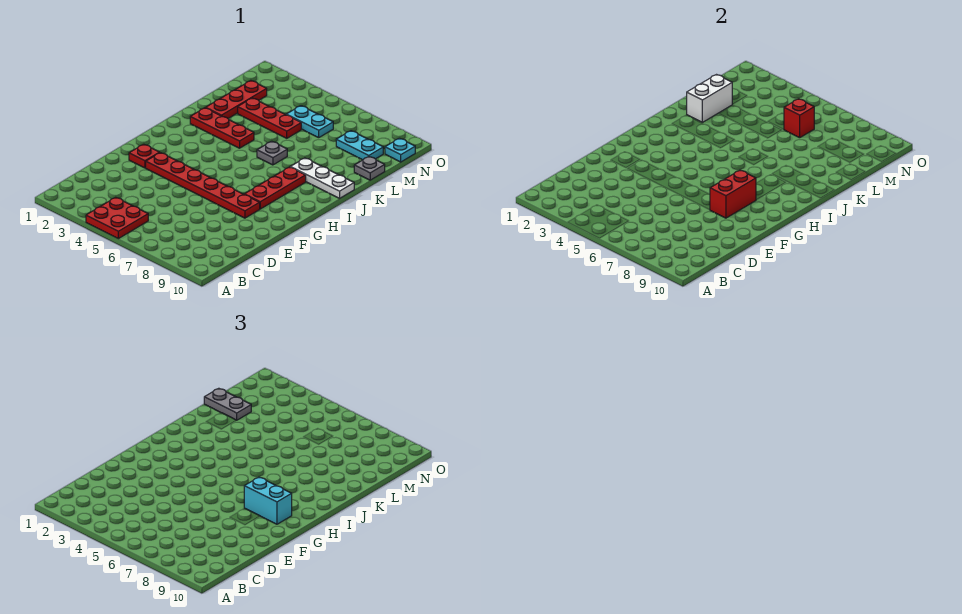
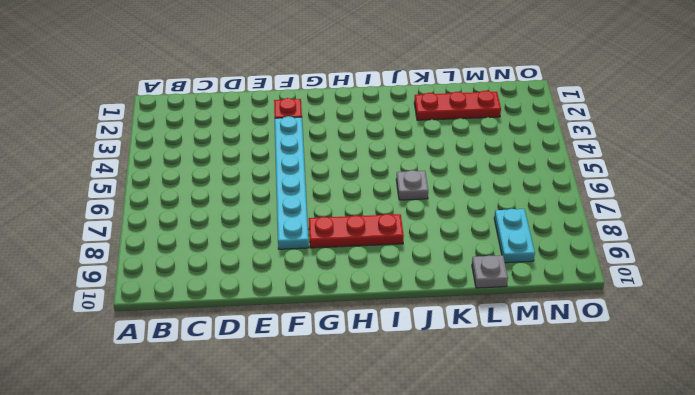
cyan 1x6 plate [275,116,309,249] -> red 1x6 plate [146,153,260,218]
none -> red 2x2 plate [86,197,148,239]
none -> red 1x3 plate [190,108,254,148]
none -> white 1x3 plate [290,158,354,198]

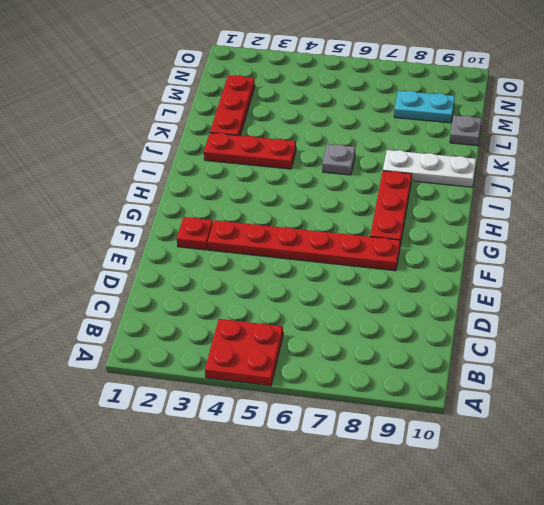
none -> red 1x3 plate [238,98,301,138]
none -> cyan 1x2 plate [286,106,333,138]
none -> cyan 1x1 plate [385,138,415,162]

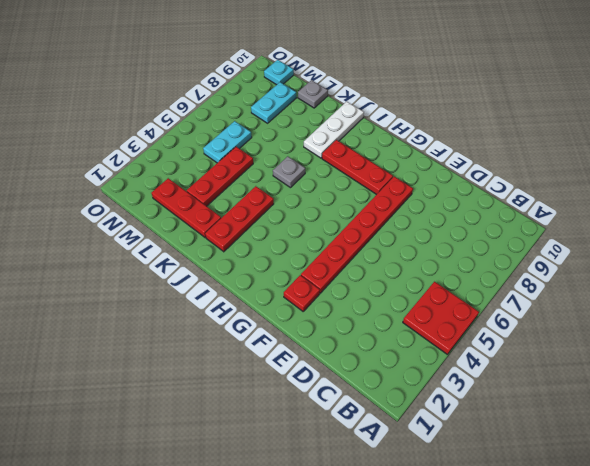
none -> red 1x2 brick [710,170,756,218]
none -> white 1x2 brick [687,75,733,122]
none -> red 1x1 brick [784,99,814,138]

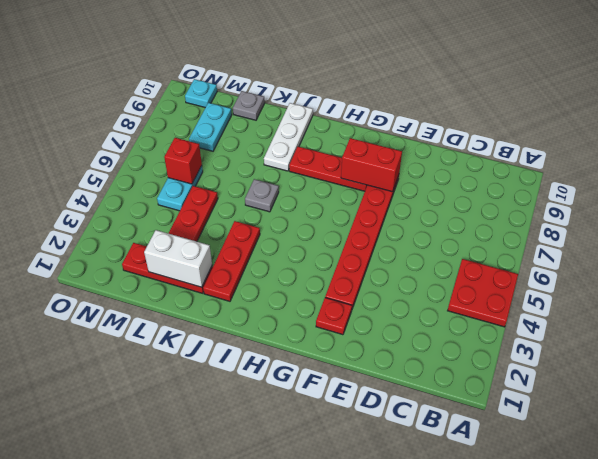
none -> cyan 1x2 brick [244,477,292,524]
none -> grey 1x2 plate [204,388,251,420]

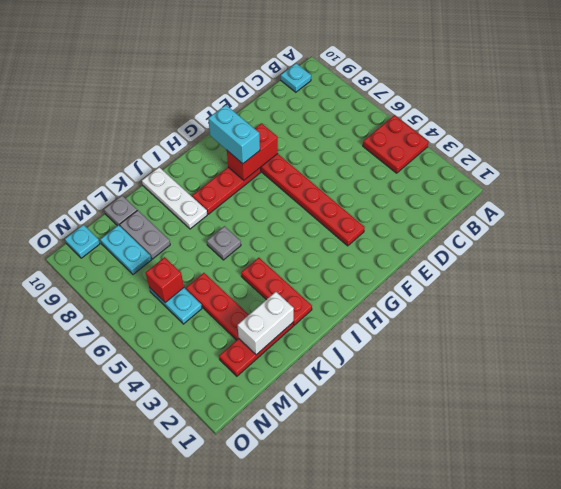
cyan 1x1 plate [281,63,311,92] -> none
grey 1x2 plate [120,210,170,259] -> grey 1x2 plate moved to [204,388,251,420]
none -> red 1x1 plate [129,144,160,168]

